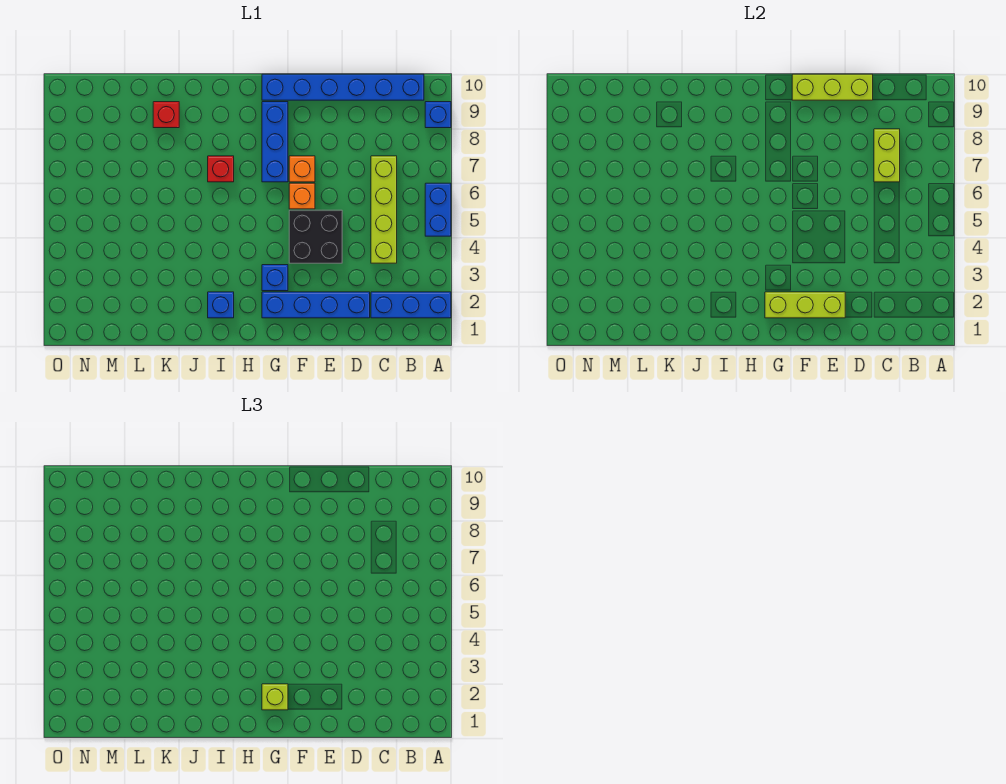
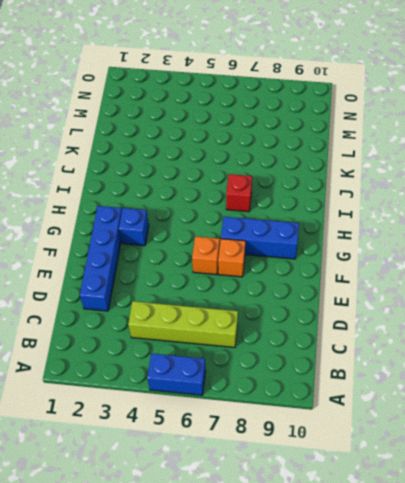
none -> blue 1x3 brick [371,292,451,318]
none -> blue 1x1 brick [425,102,451,128]
none -> blue 1x6 brick [262,74,424,100]

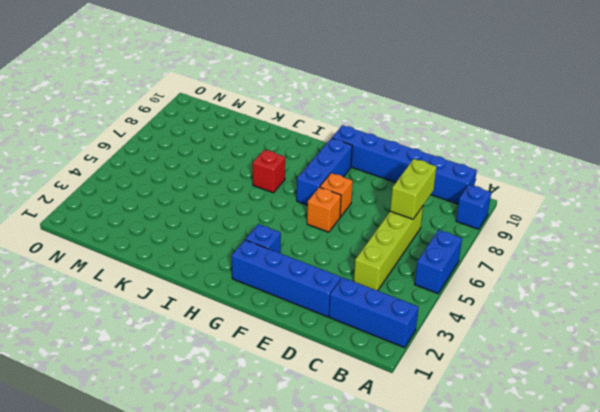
none -> black 2x2 brick [289,210,342,263]
none -> blue 1x1 brick [208,292,234,318]
none -> red 1x1 brick [153,102,179,128]

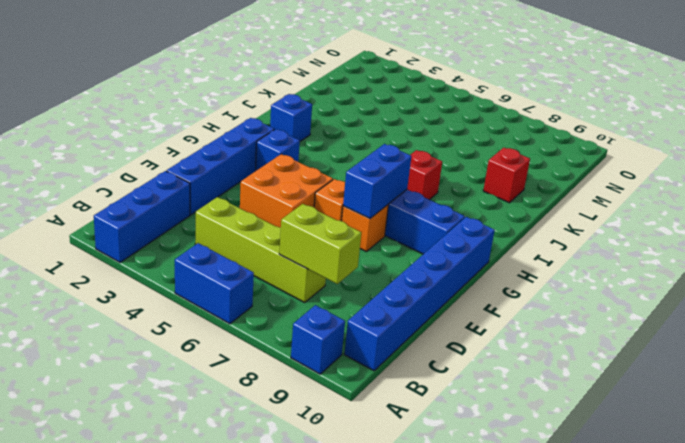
orange 2x2 brick [240,154,333,228] -> black 2x2 brick [289,210,342,263]
blue 1x2 brick [343,144,411,219] -> none
none -> lime 1x3 brick [792,74,873,100]
none -> lime 1x3 brick [765,292,845,318]
none -> lime 1x1 brick [262,684,288,710]

